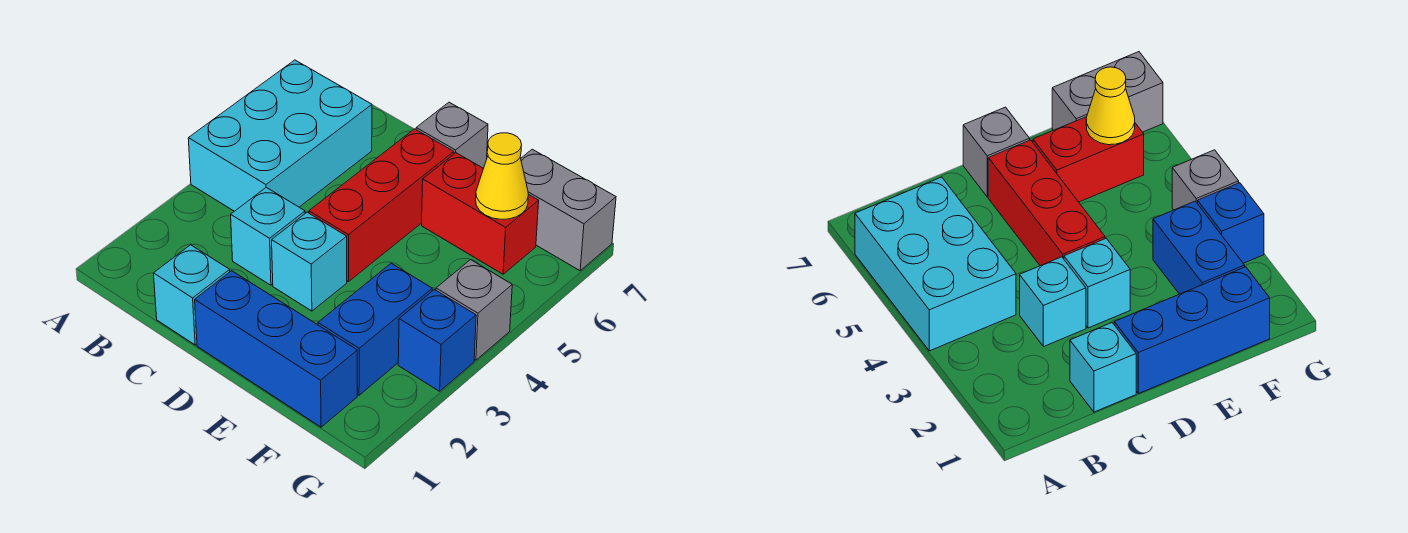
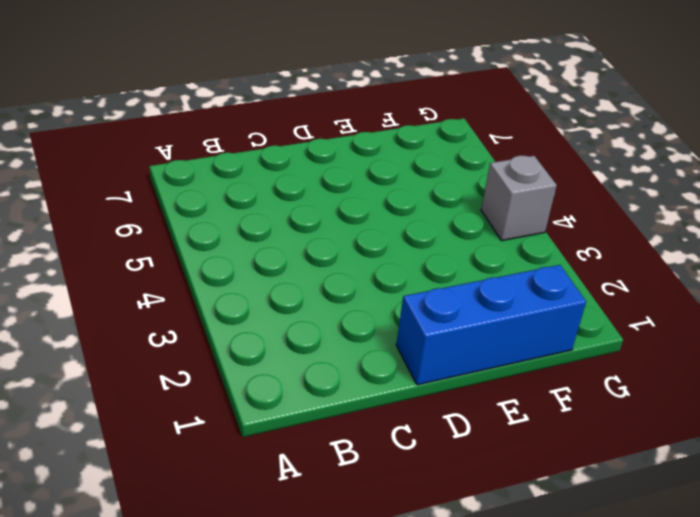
none -> cyan 2x3 brick [188,60,372,211]
none -> cyan 1x1 brick [154,245,230,345]
none -> cyan 1x1 brick [231,187,305,285]

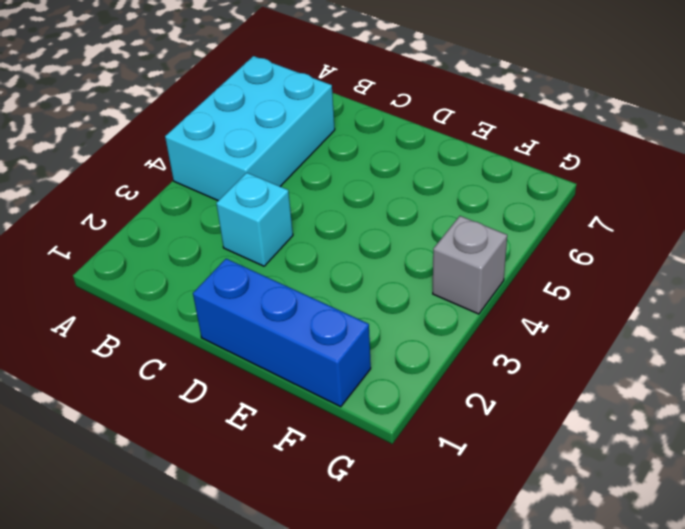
none -> cyan 1x1 brick [154,245,230,345]
none -> cyan 1x1 brick [272,212,347,311]
none -> red 1x3 brick [309,129,454,282]

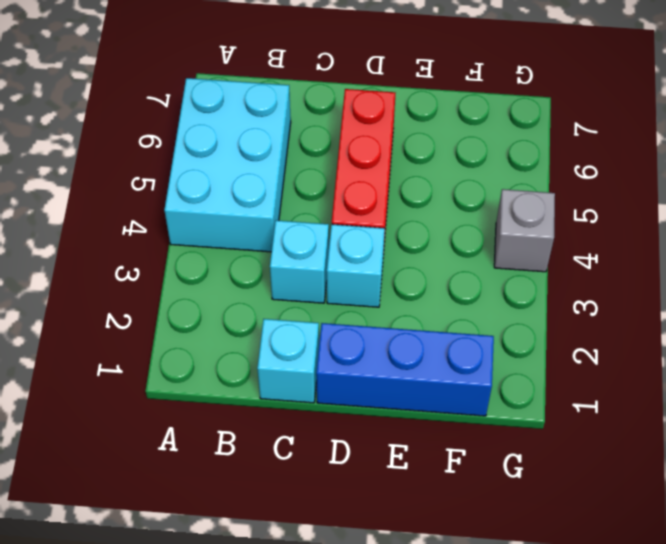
none -> grey 1x1 brick [416,102,488,168]
none -> red 1x2 brick [422,153,539,274]
none -> blue 1x2 brick [318,263,432,395]

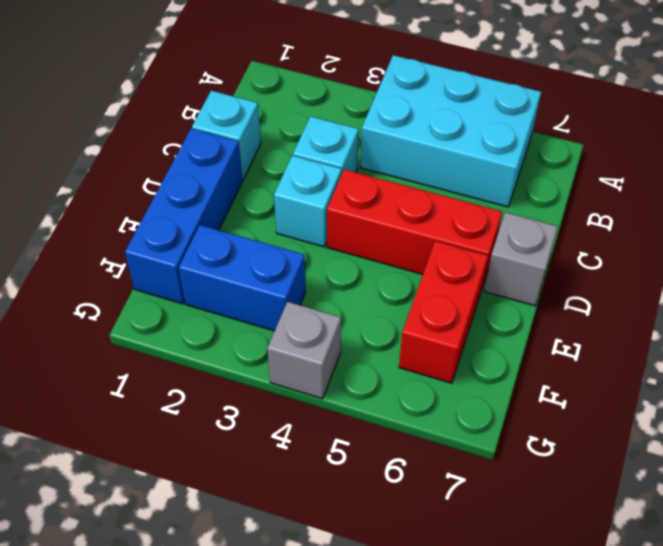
none -> grey 1x2 brick [521,149,616,271]
none -> blue 1x1 brick [398,290,476,391]
none -> yellow 1x1 cone [476,133,529,219]

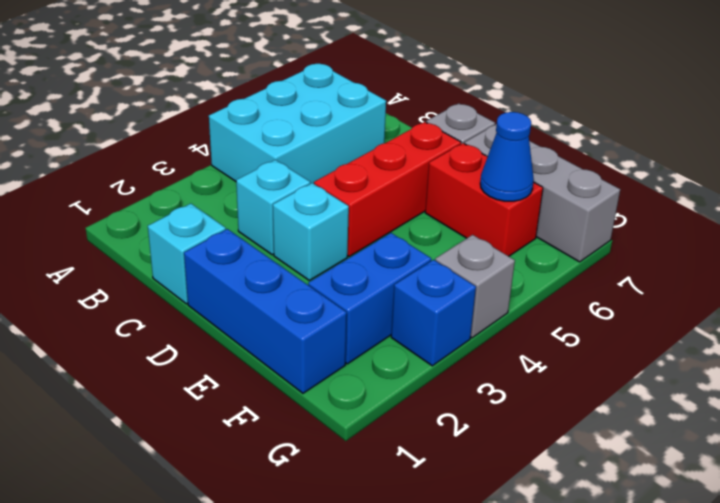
grey 1x3 brick [465,124,620,262] -> grey 1x2 brick [521,149,616,271]
blue 1x1 cone [480,112,534,201] -> yellow 1x1 cone [476,133,529,219]

